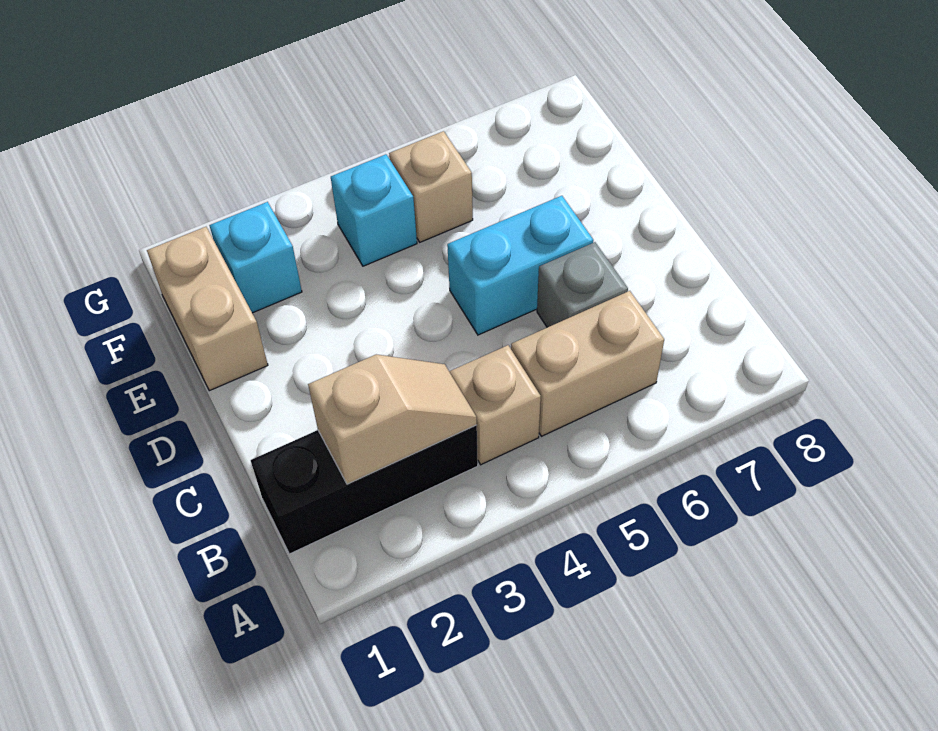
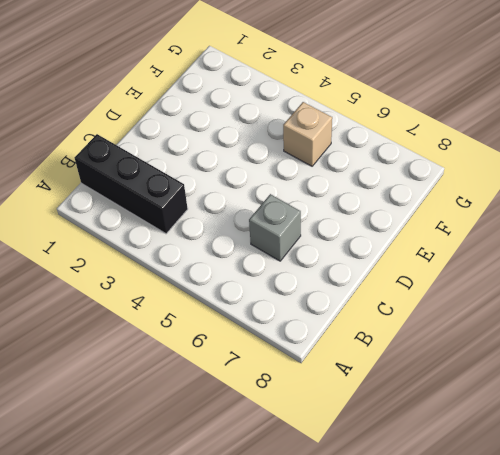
none -> tan 1x1 brick [449,345,541,465]
none -> tan 1x2 brick [511,291,664,436]

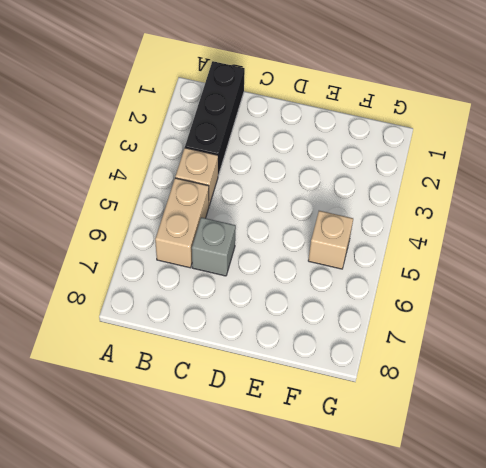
none -> cyan 1x2 brick [447,196,593,335]
none -> tan 1x2 brick [147,227,268,391]

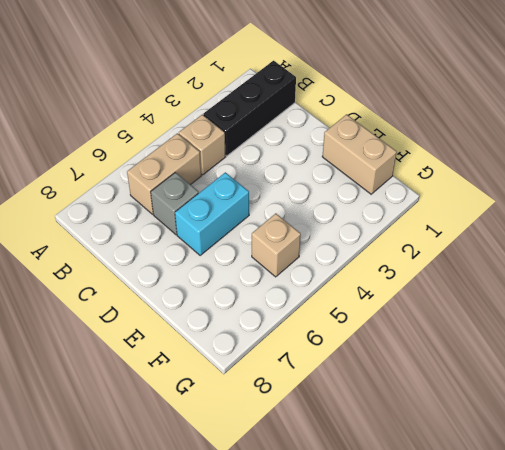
none -> cyan 1x1 brick [209,202,302,313]
none -> cyan 1x1 brick [331,154,417,266]

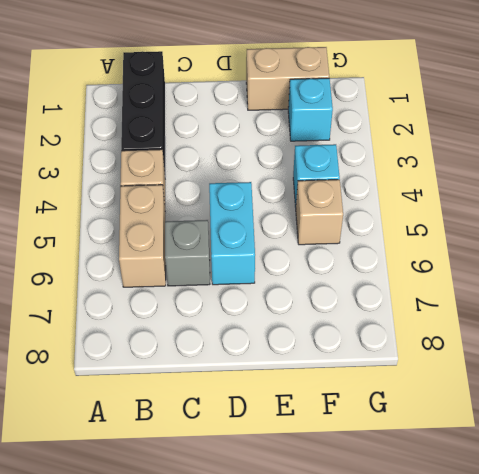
none -> tan 1x2 slope [308,354,477,484]

